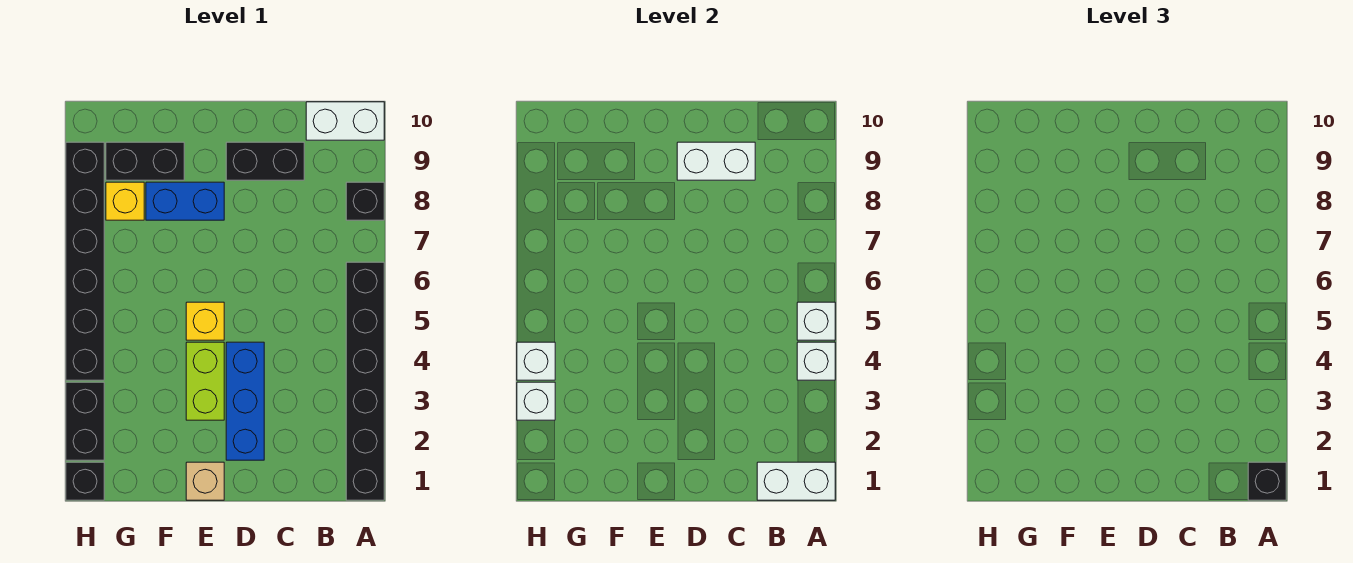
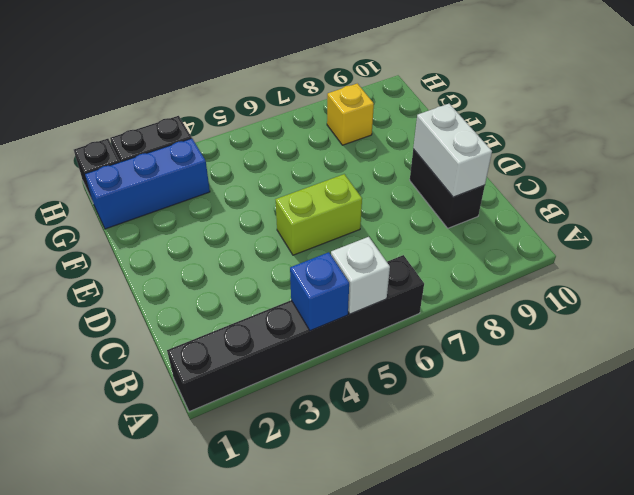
blue 1x1 brick [290,252,349,331] -> white 1x1 brick [797,342,835,380]
lime 1x2 brick [275,174,362,255] -> lime 1x2 brick moved to [186,342,224,420]
blue 1x3 brick [85,138,210,229] -> blue 1x3 brick moved to [226,342,264,460]
none -> black 1x1 brick [346,182,384,220]
none -> white 1x2 brick [306,102,384,140]
none -> tan 1x1 brick [186,462,224,500]

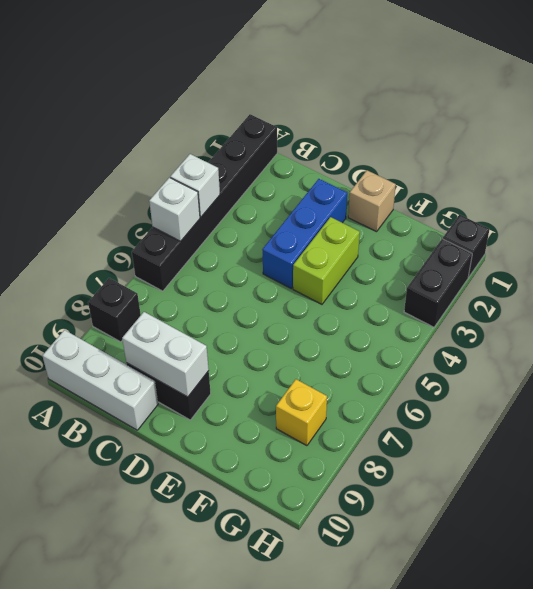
white 1x3 brick [43,330,158,430] -> white 1x2 brick [306,102,384,140]
none -> yellow 1x1 brick [186,302,224,340]
none -> blue 1x2 brick [146,182,224,220]
none -> black 1x2 brick [106,142,184,180]

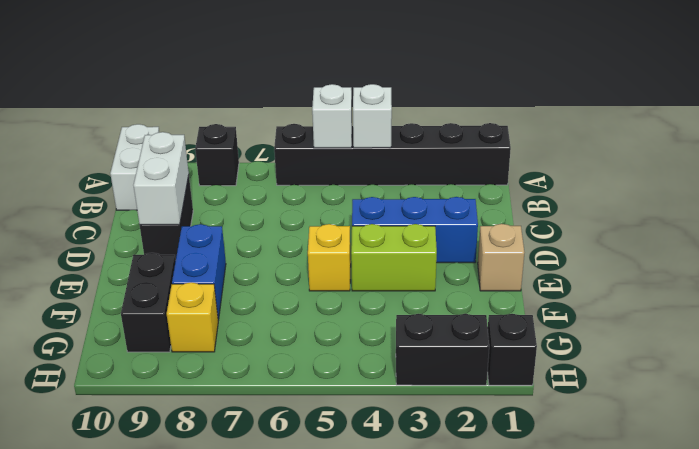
none -> black 1x6 brick [66,142,104,380]
none -> white 1x2 brick [757,462,835,500]
none -> white 1x1 brick [517,382,555,420]

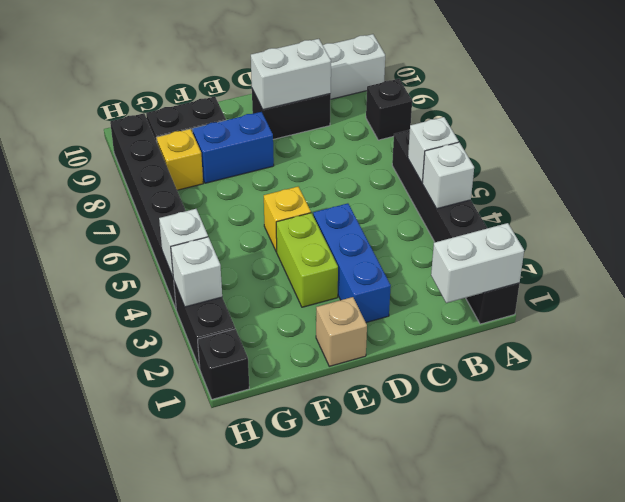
none -> black 1x1 brick [1248,462,1286,500]

